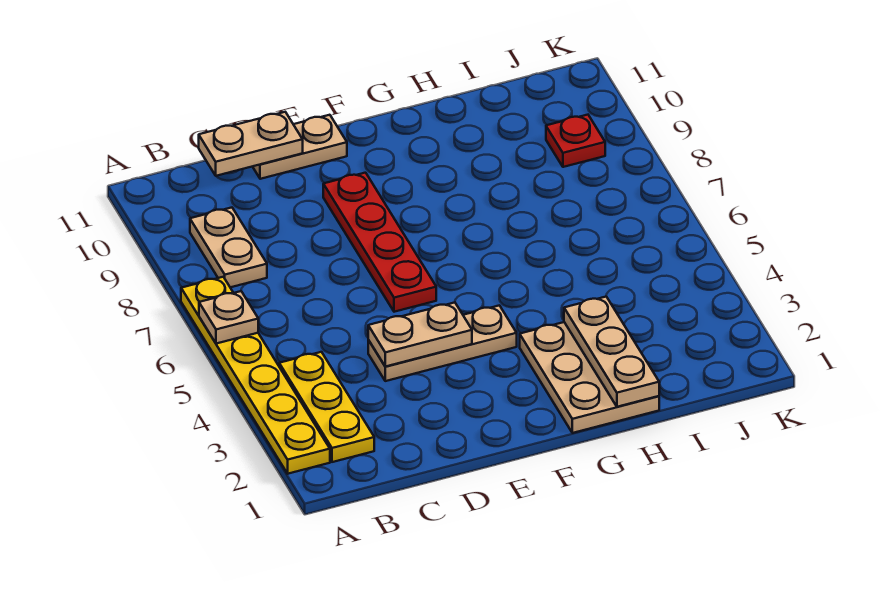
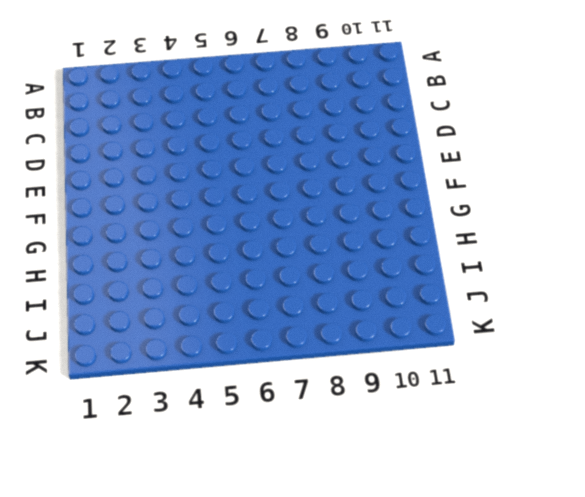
none -> yellow 1x6 plate [181,277,330,474]
none -> yellow 1x3 plate [279,352,374,462]
none -> tan 1x2 plate [190,208,267,287]

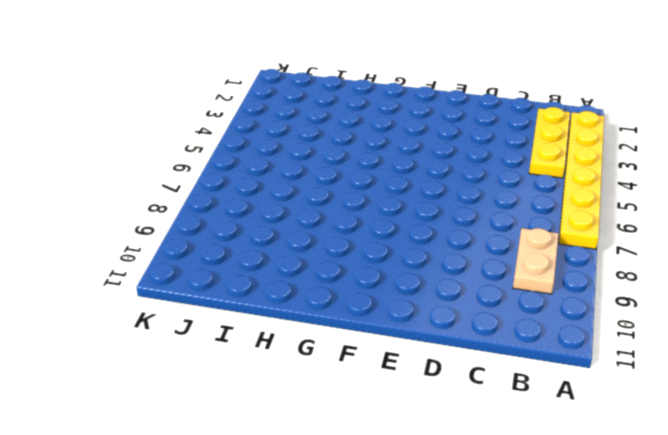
none -> tan 1x3 plate [368,305,517,381]
none -> tan 1x2 plate [253,115,347,179]
none -> red 1x4 plate [323,173,436,312]

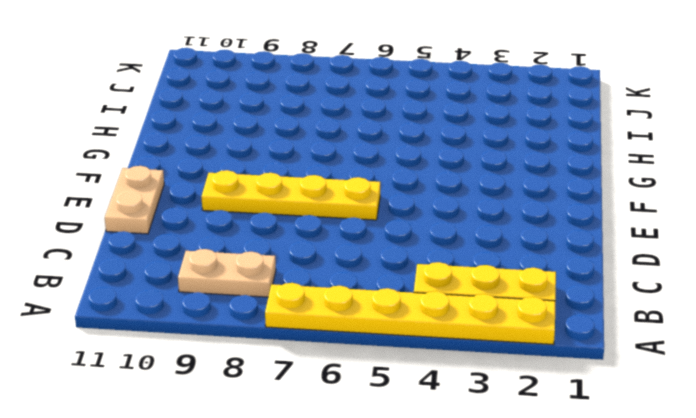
yellow 1x4 plate [201,170,380,220] -> red 1x4 plate [323,173,436,312]
none -> tan 1x3 plate [368,305,517,381]
none -> tan 2x3 plate [520,322,659,433]
none -> red 1x1 plate [546,115,605,167]

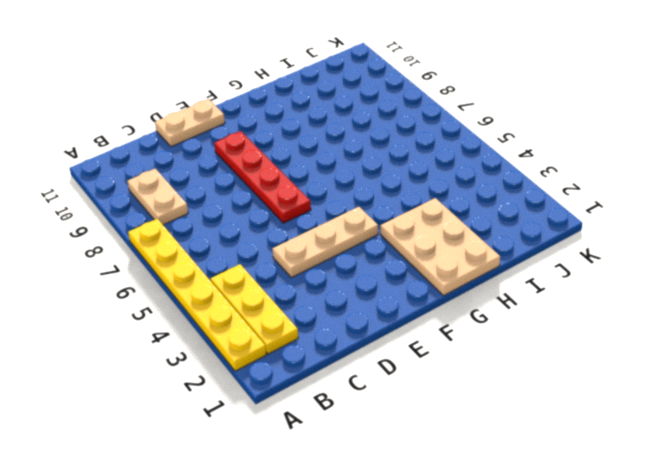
none -> red 1x1 plate [546,115,605,167]
none -> tan 1x1 plate [199,291,258,344]
none -> tan 1x2 plate [199,112,303,176]

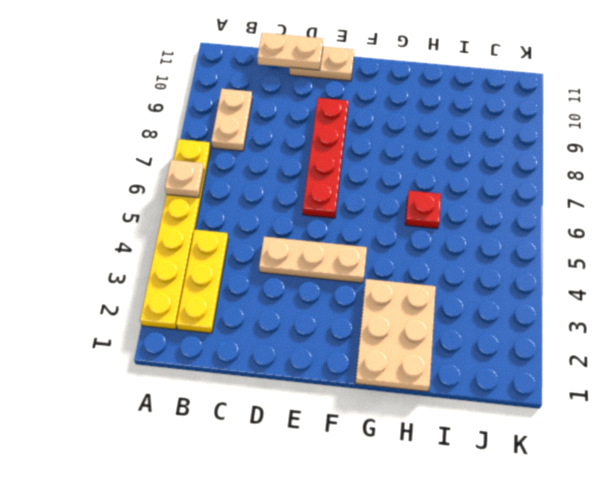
red 1x1 plate [405,191,441,229] -> red 1x1 plate moved to [546,115,605,167]
none -> tan 1x2 plate [368,303,472,367]
none -> tan 1x3 plate [564,297,659,407]

